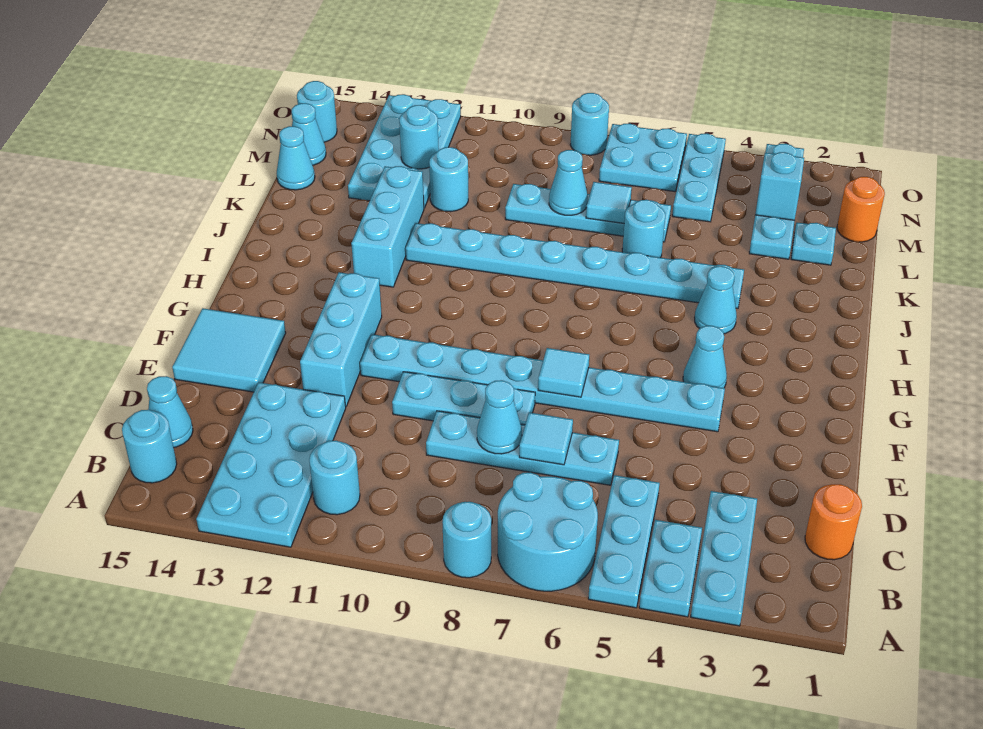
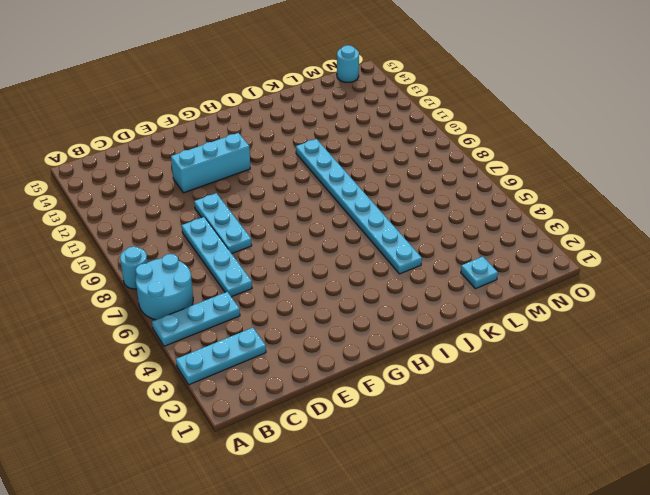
none -> cyan 1x2 plate [639,520,702,617]
none -> cyan 2x4 plate [196,382,346,547]
none -> cyan 1x1 round brick [309,441,360,515]
none -> cyan 1x1 round brick [122,410,177,483]

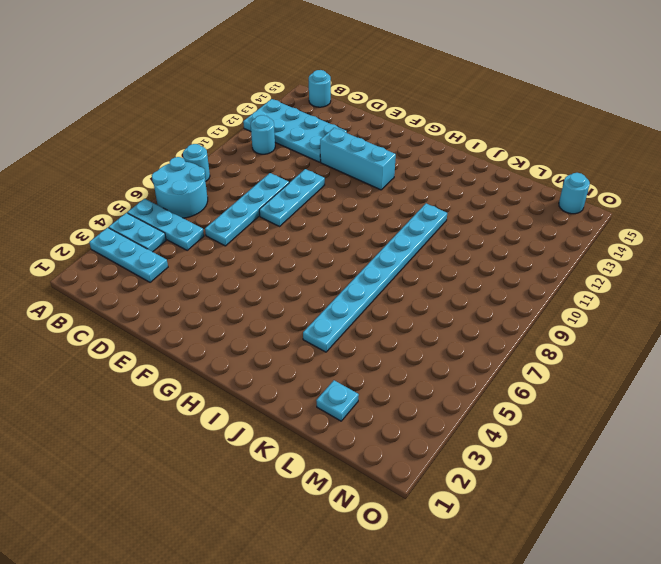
none -> orange 1x1 round brick [805,484,862,560]
none -> cyan 1x1 cone [147,376,193,447]
none -> cyan 2x2 tile [172,308,286,392]
none -> cyan 1x8 plate [360,334,725,432]

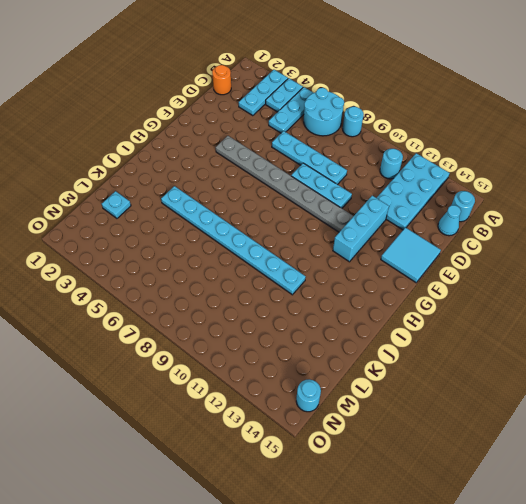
grey 1x8 plate [216,136,353,232] -> cyan 1x8 plate [360,334,725,432]
none -> cyan 1x1 cone [683,326,727,388]
none -> cyan 1x1 cone [694,266,737,334]
none -> cyan 1x3 brick [351,166,424,287]
none -> cyan 1x1 round brick [622,200,665,258]

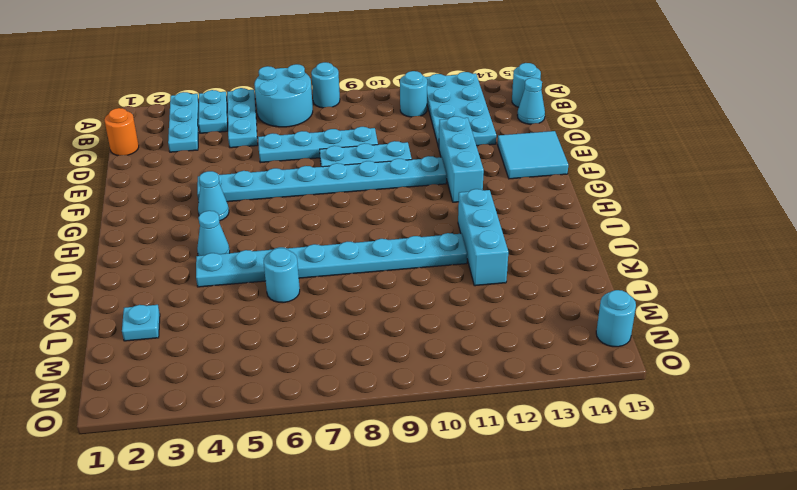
none -> cyan 1x4 plate [749,144,804,259]
none -> cyan 1x4 plate [505,184,671,242]
none -> cyan 1x1 round brick [429,147,468,212]
none -> cyan 2x4 plate [348,94,461,208]

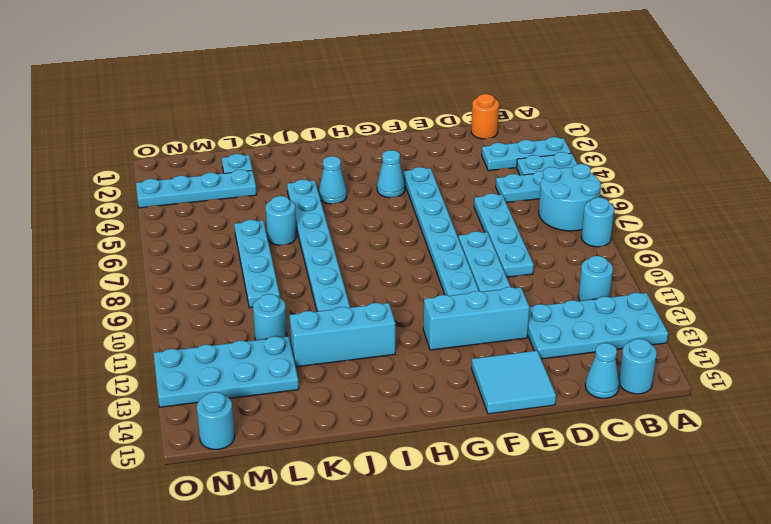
none -> cyan 1x1 cone [277,126,315,190]
none -> orange 1x1 round brick [837,177,885,242]
none -> cyan 1x3 plate [672,133,726,222]
none -> cyan 1x1 cone [292,103,326,165]

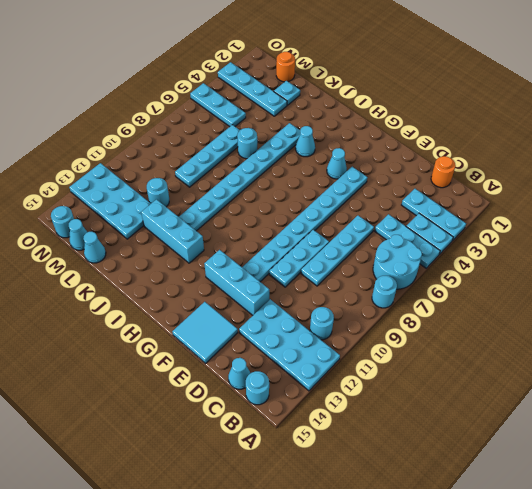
none -> cyan 2x2 plate [599,124,687,191]
none -> cyan 1x1 round brick [570,93,609,155]
none -> cyan 1x1 tile [519,412,573,465]
none -> cyan 1x1 cone [477,380,522,454]

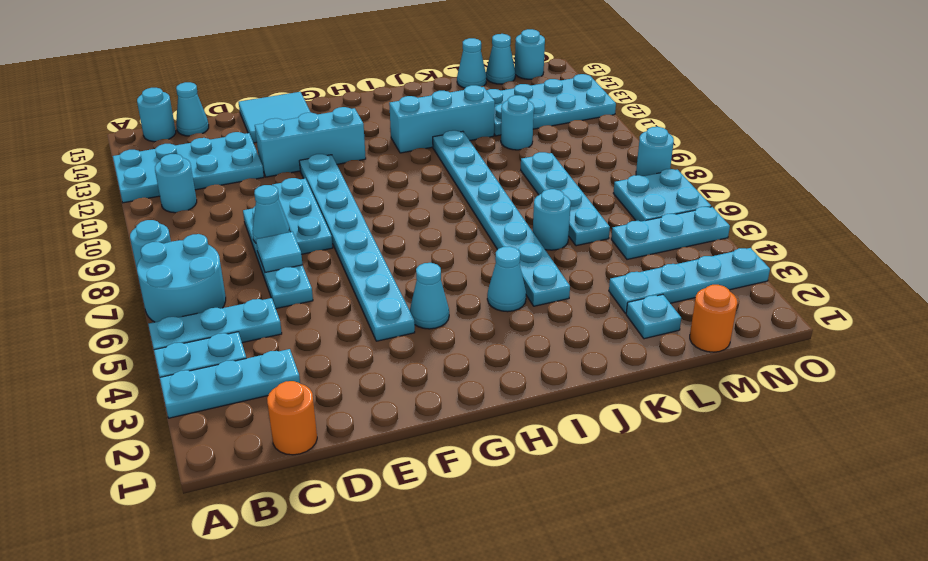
none -> cyan 1x1 tile [538,348,589,397]
none -> cyan 1x1 tile [586,182,632,223]
none -> cyan 1x1 cone [549,150,588,215]
none -> cyan 1x1 brick [755,152,804,220]

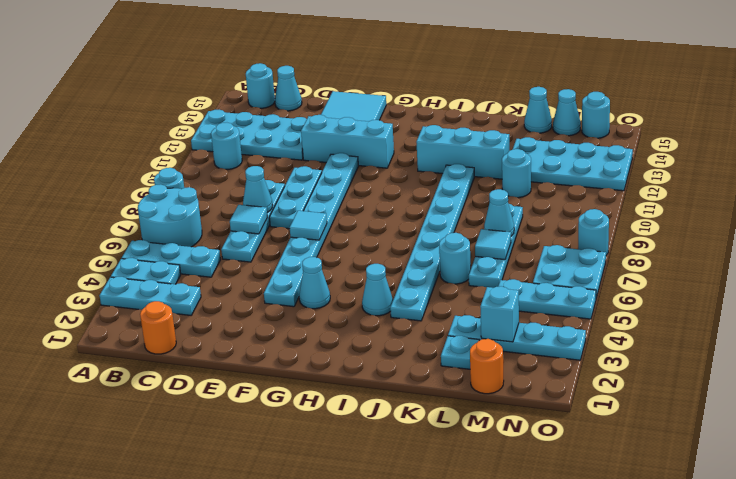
none -> cyan 1x1 round brick [399,105,439,169]

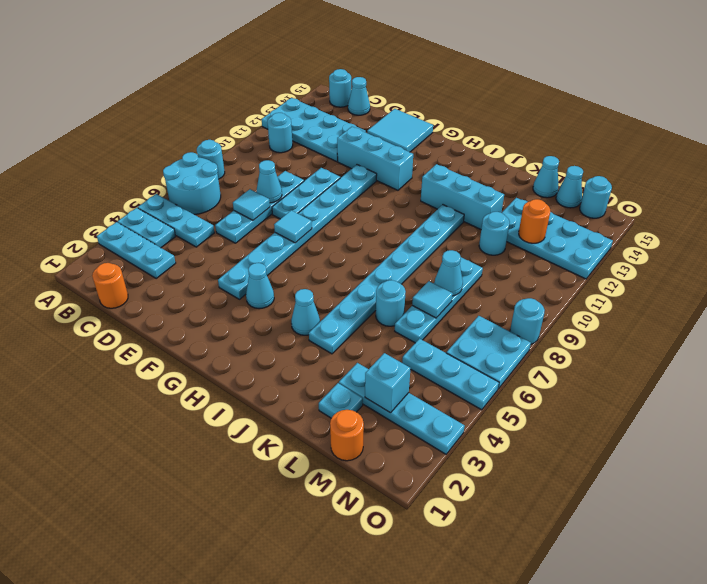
orange 1x1 round brick [519,199,550,243] -> cyan 1x1 round brick [399,105,439,169]

